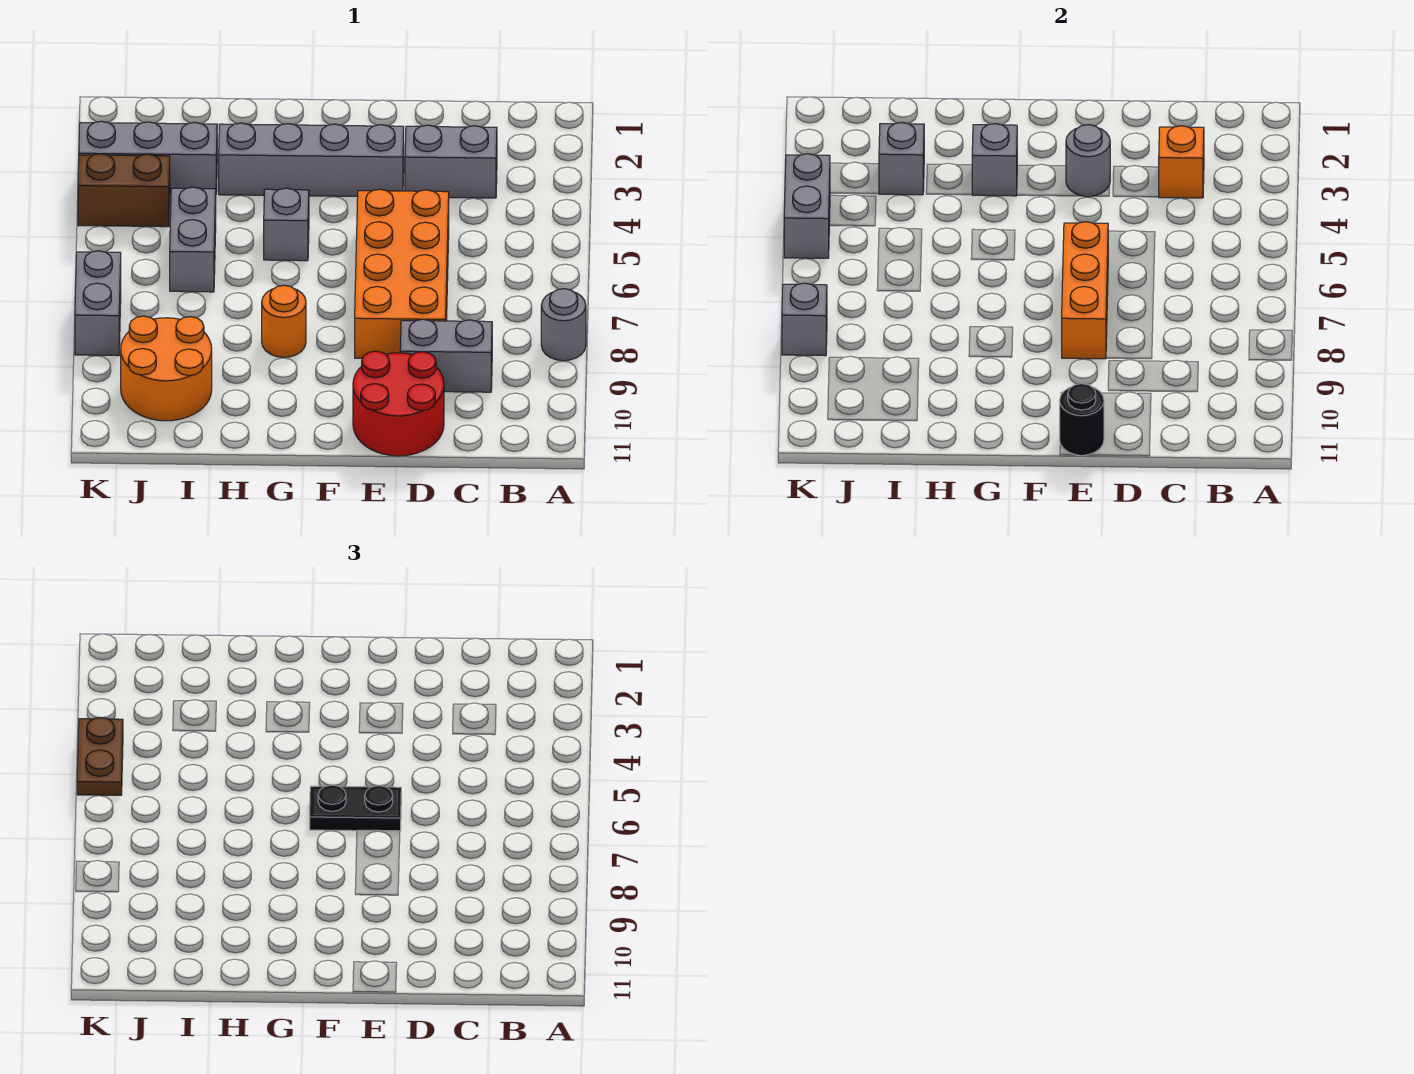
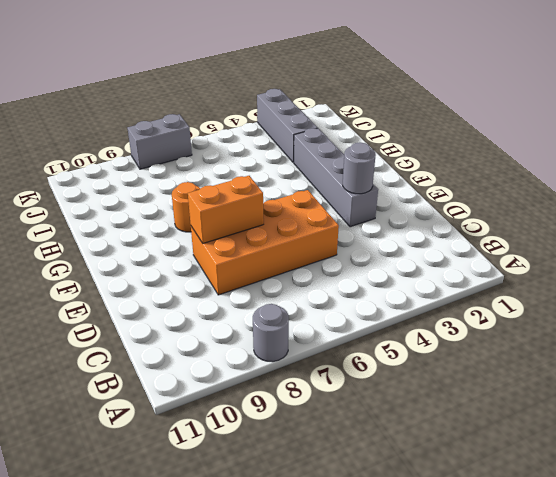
orange 1x2 brick [188,176,264,243] -> orange 1x3 brick [1062,222,1108,359]
none -> grey 1x2 brick [405,125,497,198]
none -> grey 1x2 brick [400,319,492,392]
none -> red 2x2 round brick [353,351,444,456]

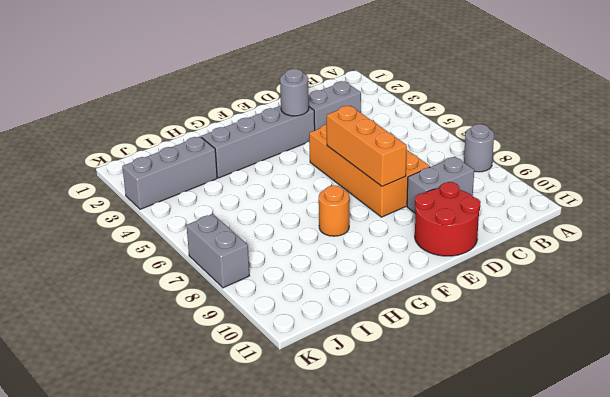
none -> grey 1x1 brick [264,188,309,261]
none -> grey 1x2 brick [170,187,216,292]
none -> orange 2x2 round brick [121,316,212,421]

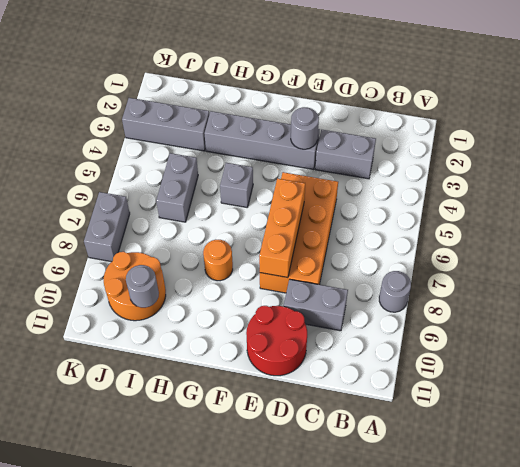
grey 1x1 round brick [126,265,159,308] -> none
none -> brown 1x2 brick [78,154,170,227]
none -> orange 1x1 brick [1159,126,1204,198]
none -> black 1x1 round brick [1060,384,1104,456]

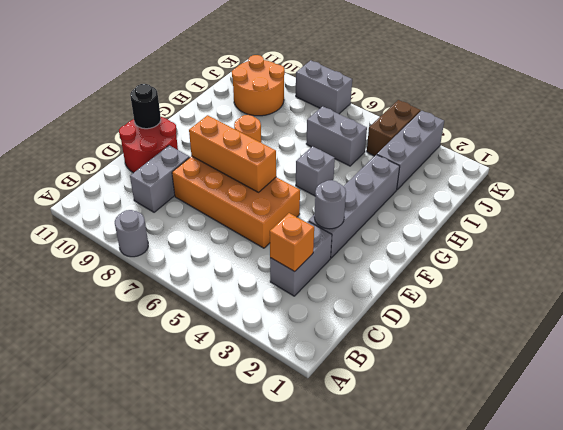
none -> grey 1x1 brick [972,124,1017,196]
none -> grey 1x1 brick [879,122,924,195]
none -> grey 1x2 brick [784,154,830,258]

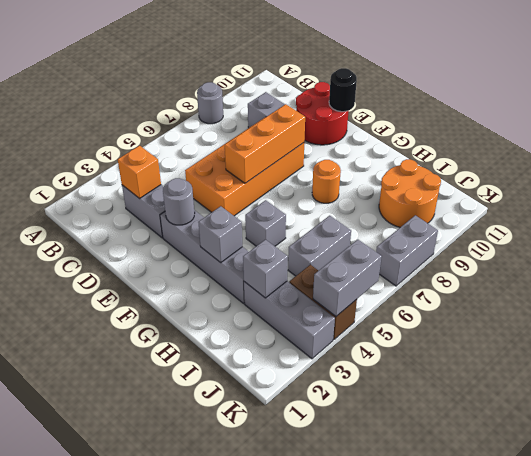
none -> grey 1x1 brick [782,283,827,356]
none -> black 1x2 plate [310,785,401,831]
none -> brown 1x2 plate [77,718,123,795]

